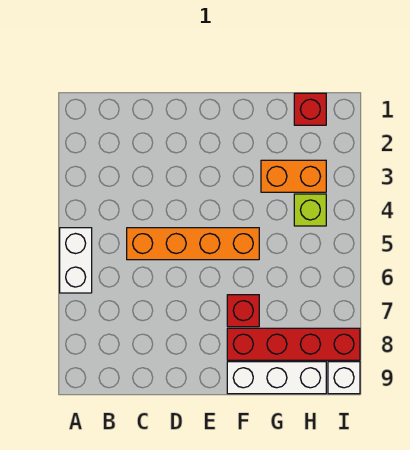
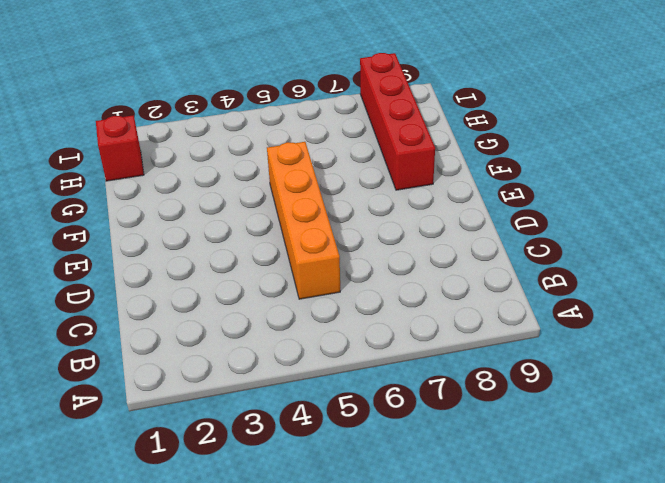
none -> white 1x2 brick [60,228,92,293]
none -> red 1x1 brick [227,295,259,327]

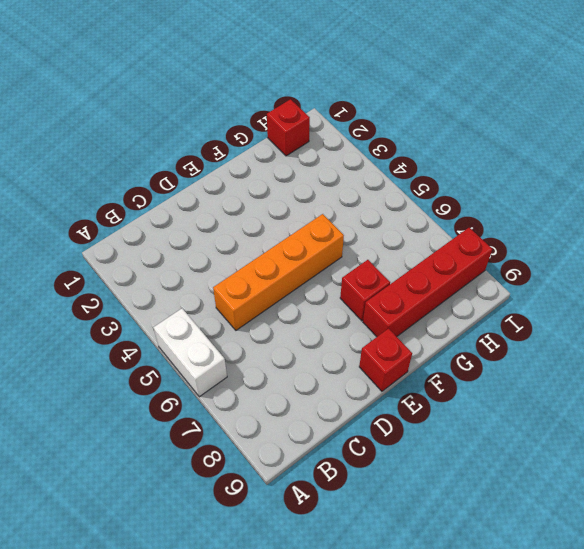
red 1x1 brick [359,328,412,391] -> none
none -> white 1x3 brick [227,362,326,394]
none -> orange 1x2 brick [261,160,326,192]

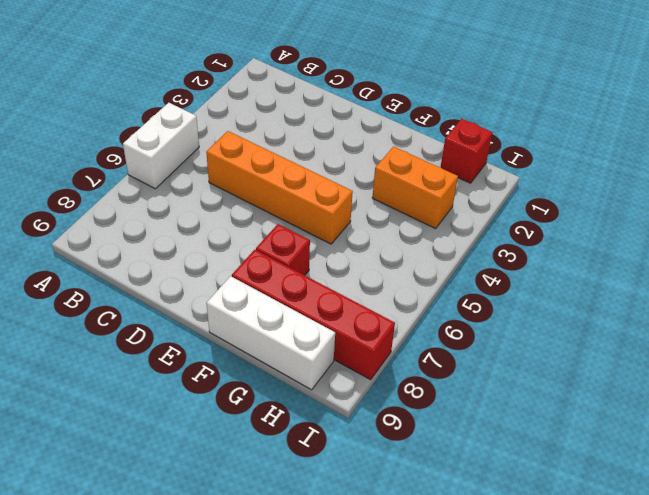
none -> lime 1x1 brick [294,194,326,226]
none -> white 1x1 brick [328,362,360,394]

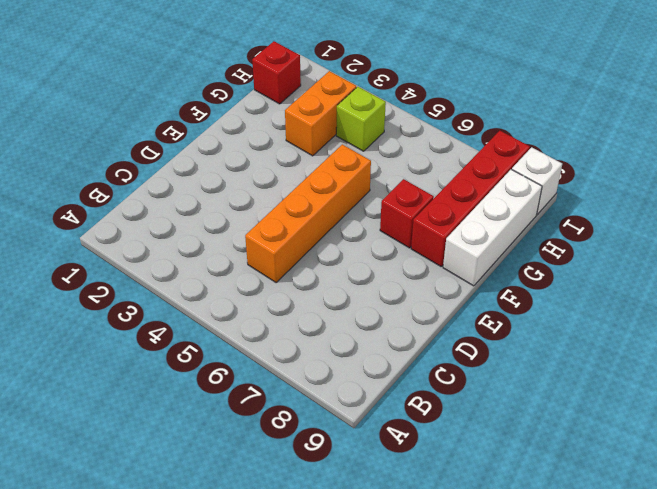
none -> white 1x2 brick [60,228,92,293]

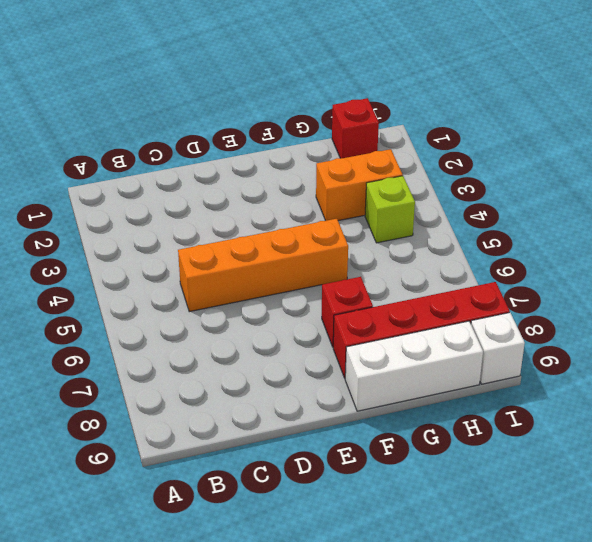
none -> white 1x2 brick [60,228,92,293]

